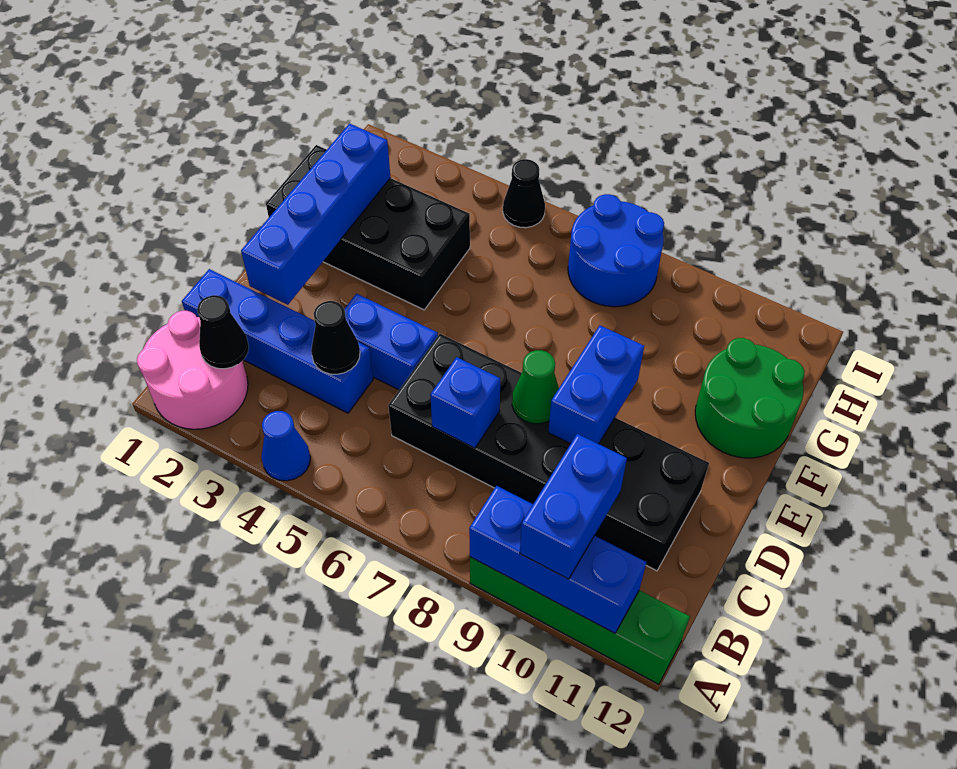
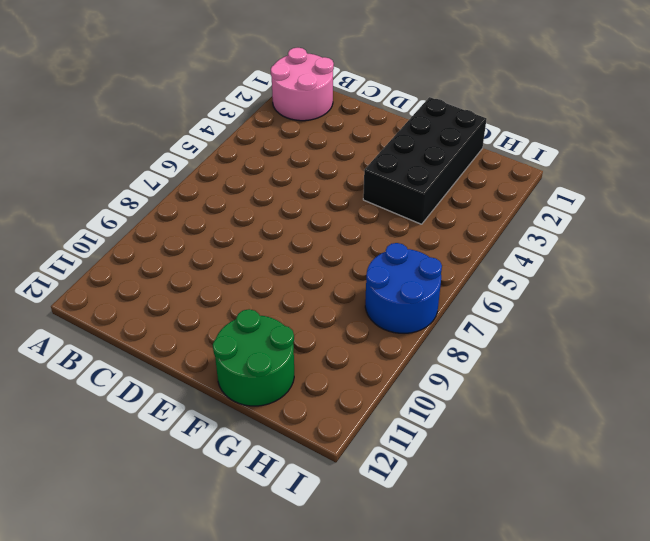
none -> blue 1x1 cone [262,411,310,481]
none -> green 1x4 brick [470,557,690,684]
none -> blue 1x4 brick [182,269,373,413]

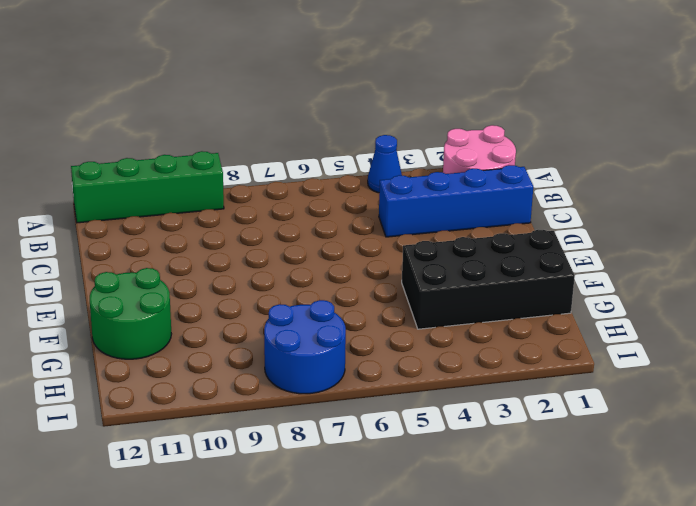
none -> black 2x6 brick [388,334,709,571]
none -> blue 1x2 brick [345,294,438,390]
none -> black 1x1 cone [503,159,545,228]

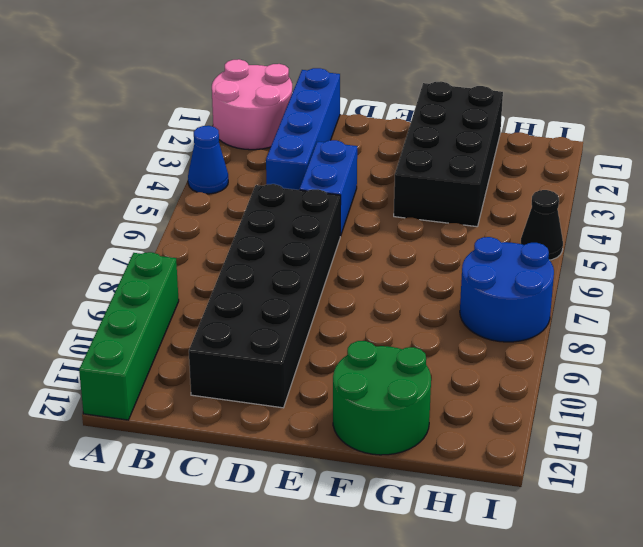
none -> blue 1x3 brick [469,486,646,633]
none -> black 1x1 cone [197,295,249,369]
none -> black 1x1 cone [311,301,360,374]

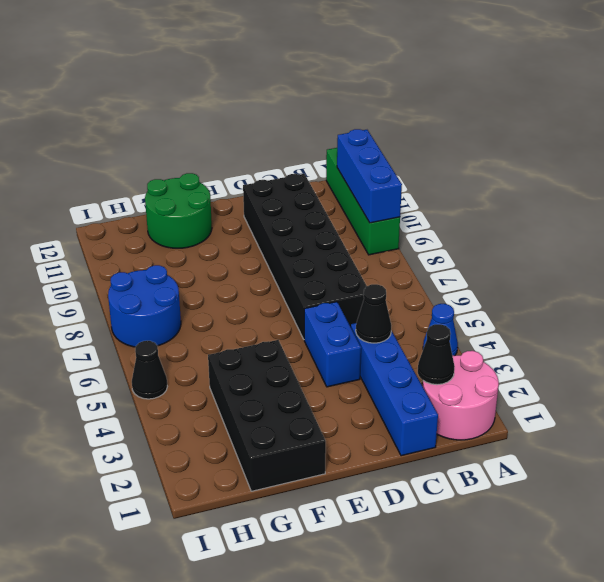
none -> blue 1x1 brick [430,357,500,448]
none -> blue 1x4 brick [241,124,391,305]
none -> green 1x1 cone [512,350,559,424]

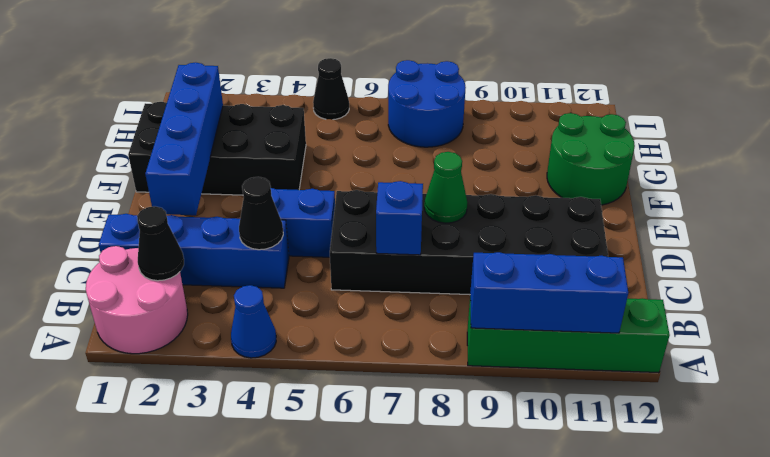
none -> blue 1x2 brick [548,326,644,444]
none -> blue 1x2 brick [520,434,627,579]

